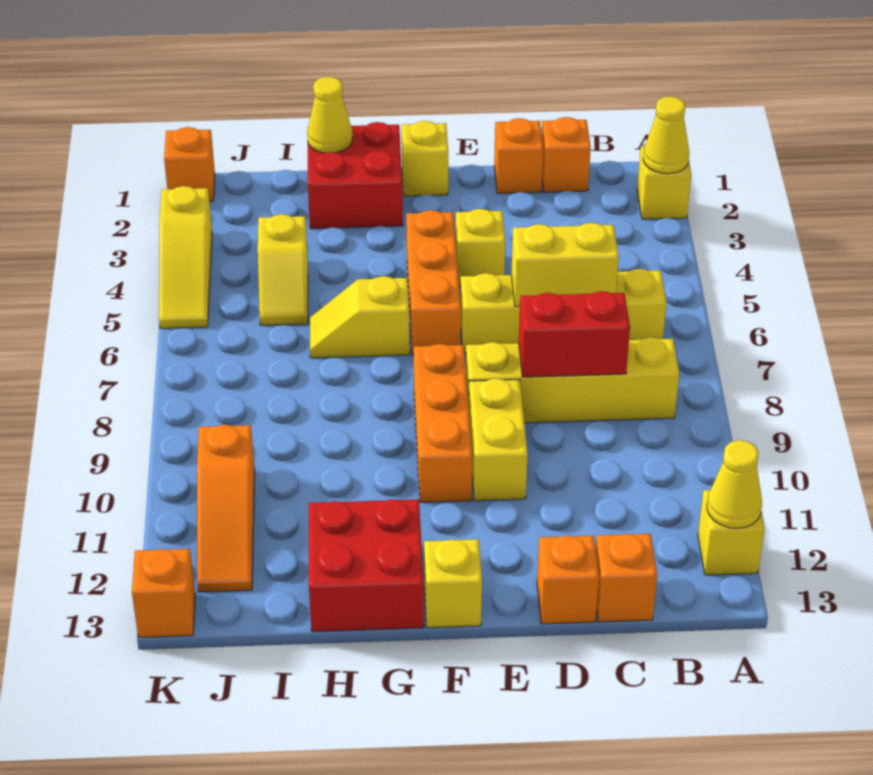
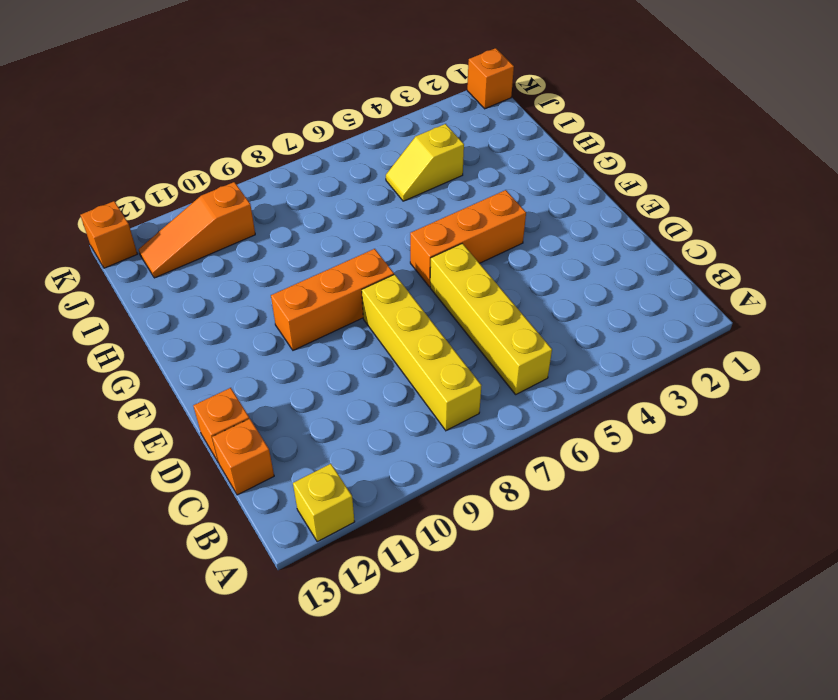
none -> yellow 1x1 brick [637,147,691,219]
none -> orange 1x1 brick [542,117,591,192]
none -> orange 1x1 brick [494,118,543,194]

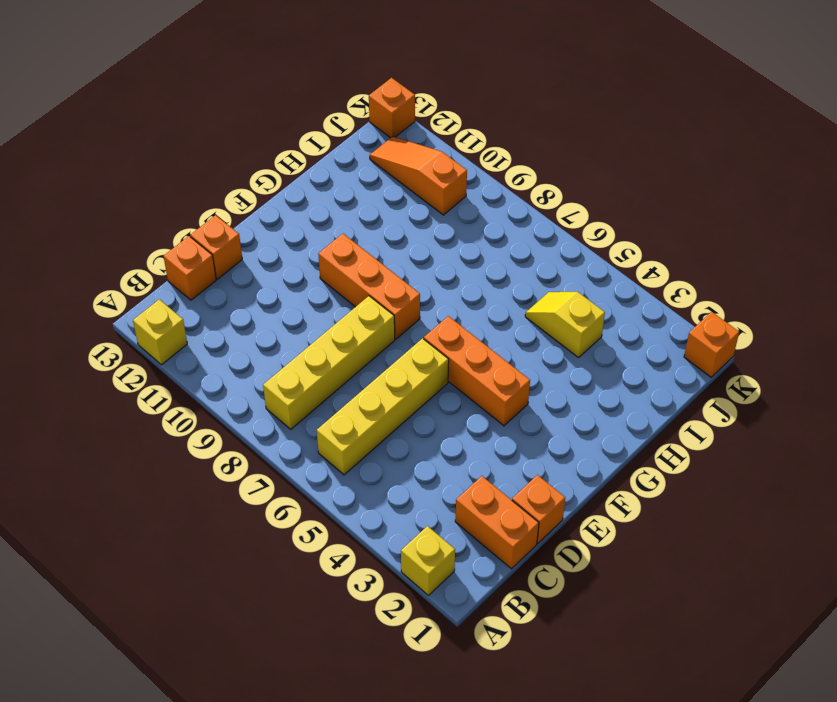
orange 1x2 brick [455,476,539,569] -> orange 1x1 brick [542,117,591,192]
none -> yellow 1x1 brick [455,209,505,287]
none -> yellow 1x2 brick [468,379,528,501]
none -> yellow 1x1 brick [402,121,448,196]

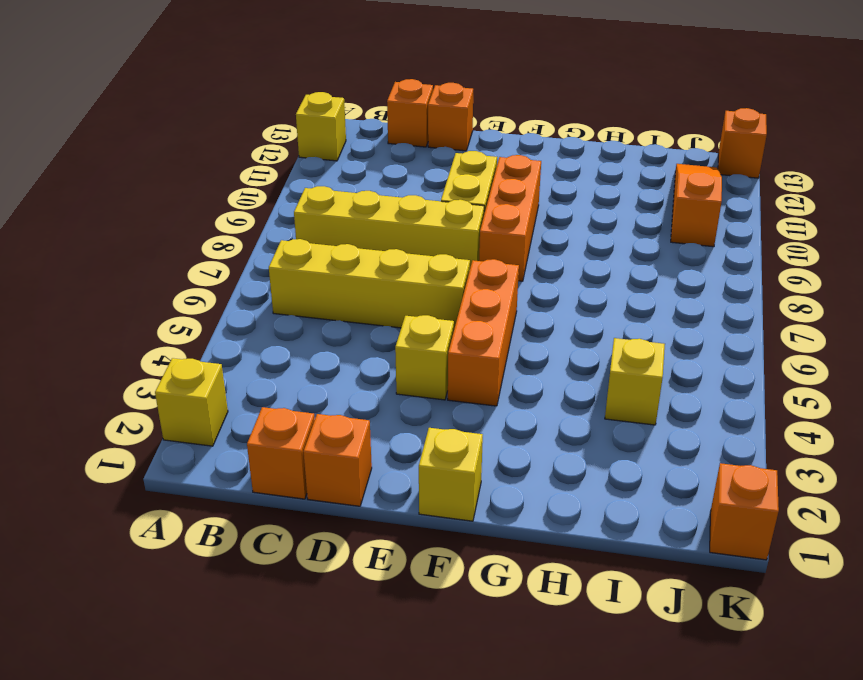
none -> yellow 1x1 brick [424,539,482,628]
none -> red 2x2 brick [308,122,403,229]
none -> yellow 1x2 slope [310,276,410,358]

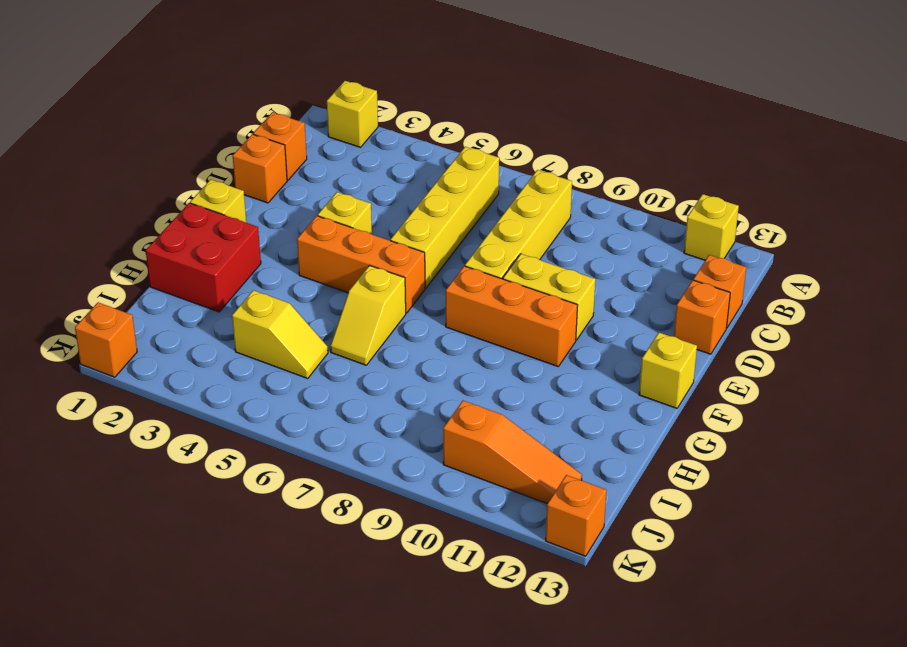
none -> red 2x2 brick [309,499,424,632]
none -> yellow 1x3 slope [159,186,212,328]
none -> yellow 1x1 cone [643,96,689,174]

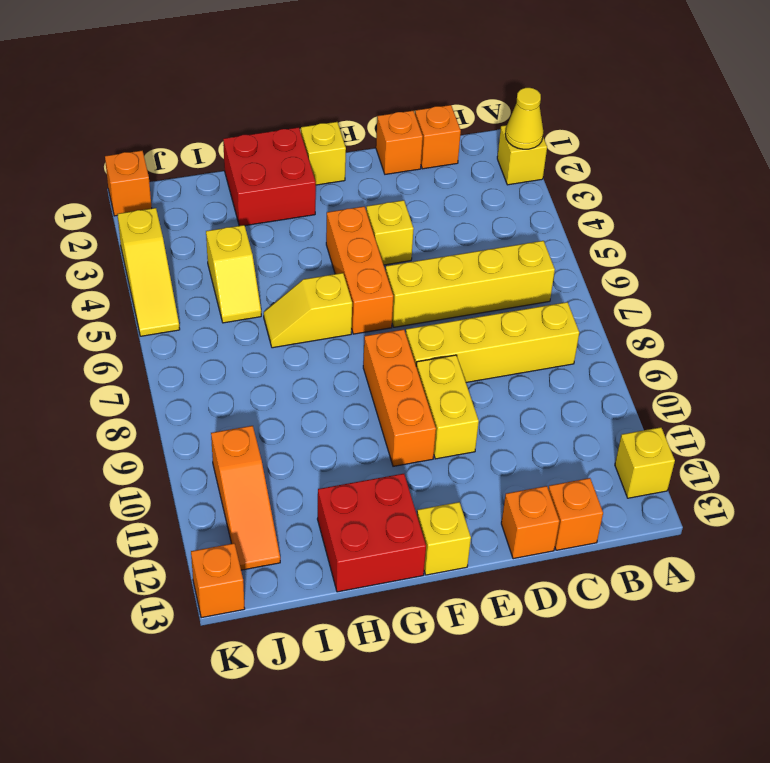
none -> yellow 1x1 cone [707,440,762,528]
none -> yellow 1x2 brick [511,223,619,306]
none -> red 1x2 brick [519,291,630,377]

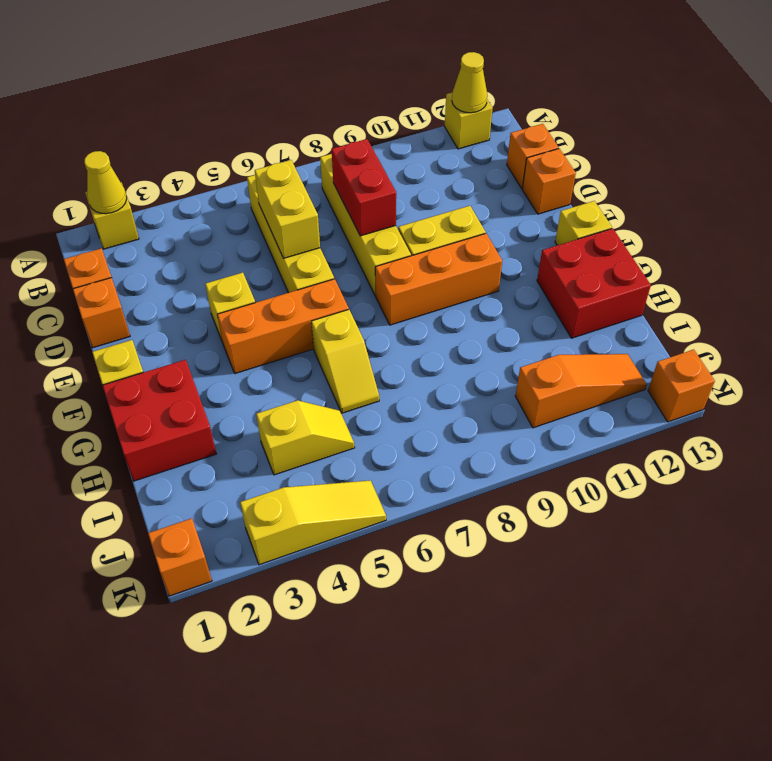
none -> yellow 1x1 cone [307,77,353,153]

